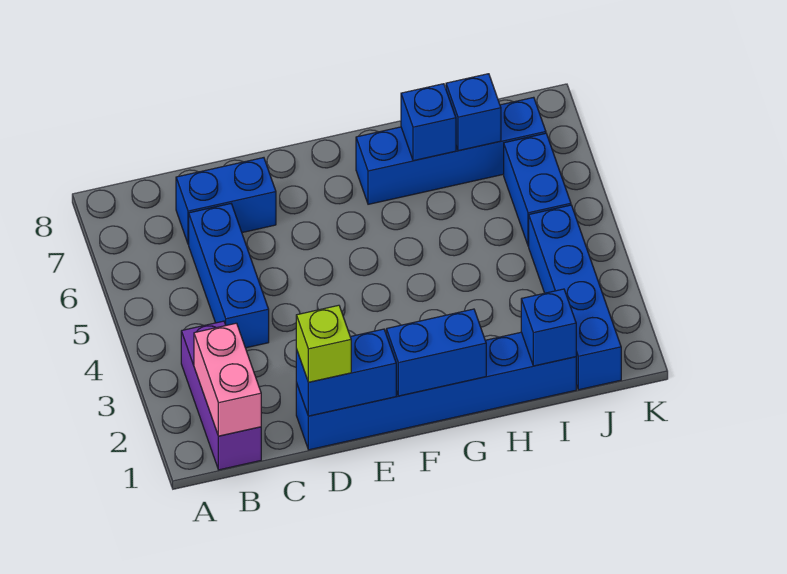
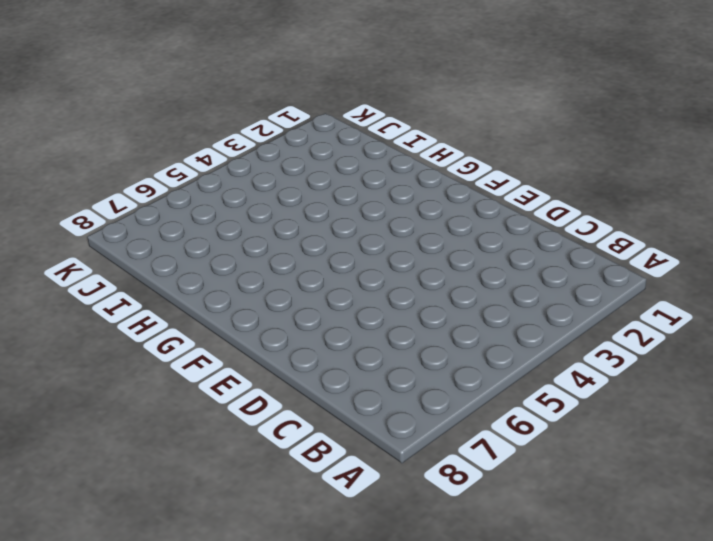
none -> purple 1x3 brick [181,321,261,470]
none -> blue 1x3 brick [189,204,269,348]
none -> blue 1x2 brick [176,158,276,245]

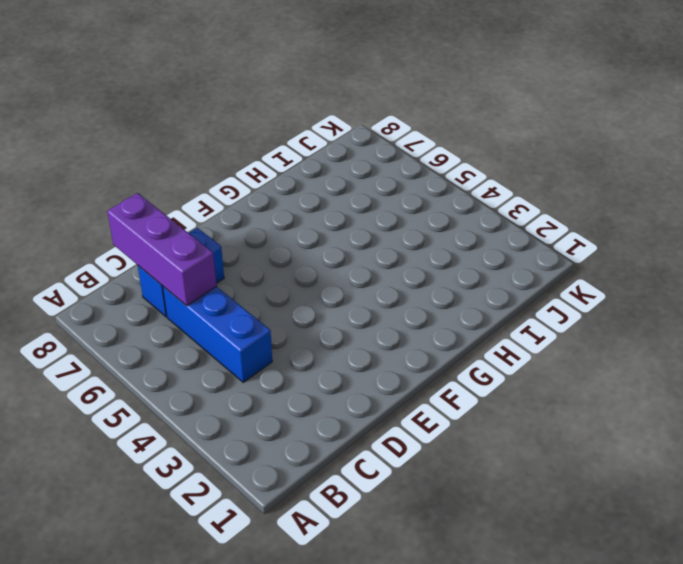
purple 1x3 brick [107,193,217,306] -> purple 1x3 brick moved to [181,321,261,470]
none -> blue 1x6 brick [296,332,576,450]
none -> blue 1x4 brick [356,97,546,204]
none -> blue 1x4 brick [529,205,621,390]

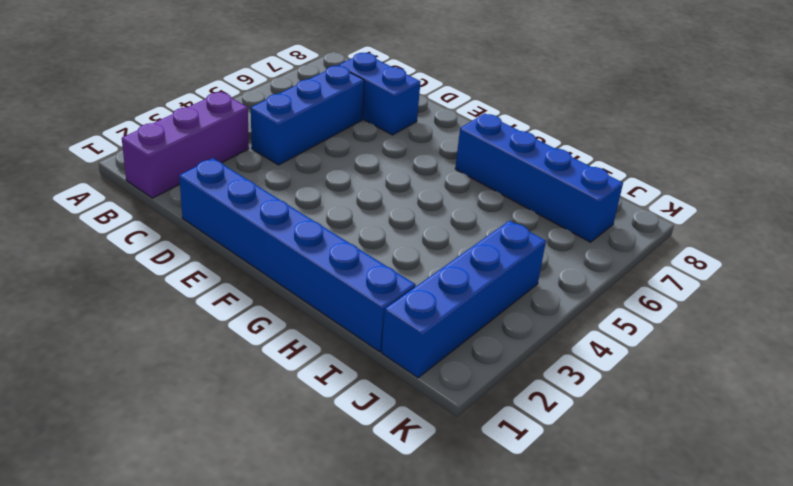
none -> blue 1x2 brick [504,133,571,246]
none -> pink 1x2 brick [194,323,261,436]
none -> blue 1x2 brick [296,329,396,416]

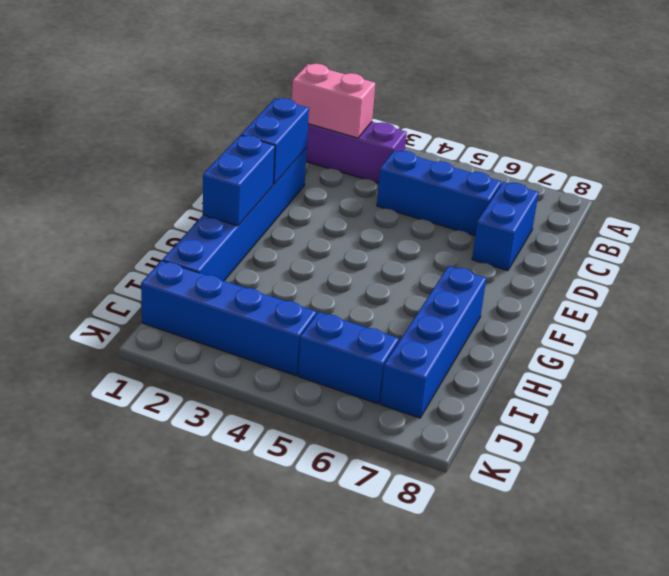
none -> blue 1x1 brick [401,84,456,161]
none -> blue 1x1 brick [521,289,576,366]
none -> blue 1x1 brick [446,74,501,151]

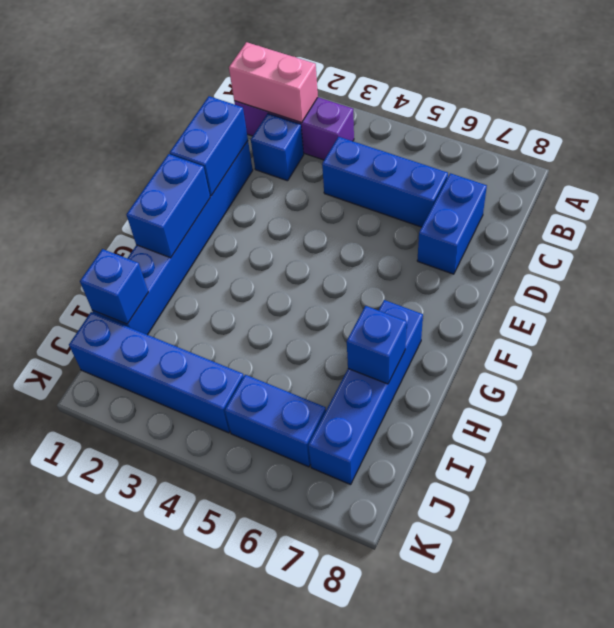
blue 1x1 brick [251,114,304,181] -> blue 1x1 brick moved to [446,74,501,151]
none -> lime 1x1 brick [296,305,351,382]

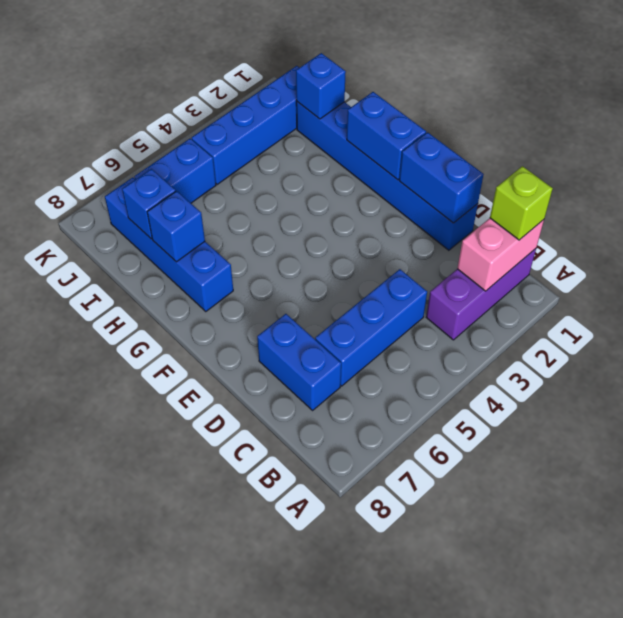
lime 1x1 brick [490,166,553,240] -> lime 1x1 brick moved to [296,305,351,382]

